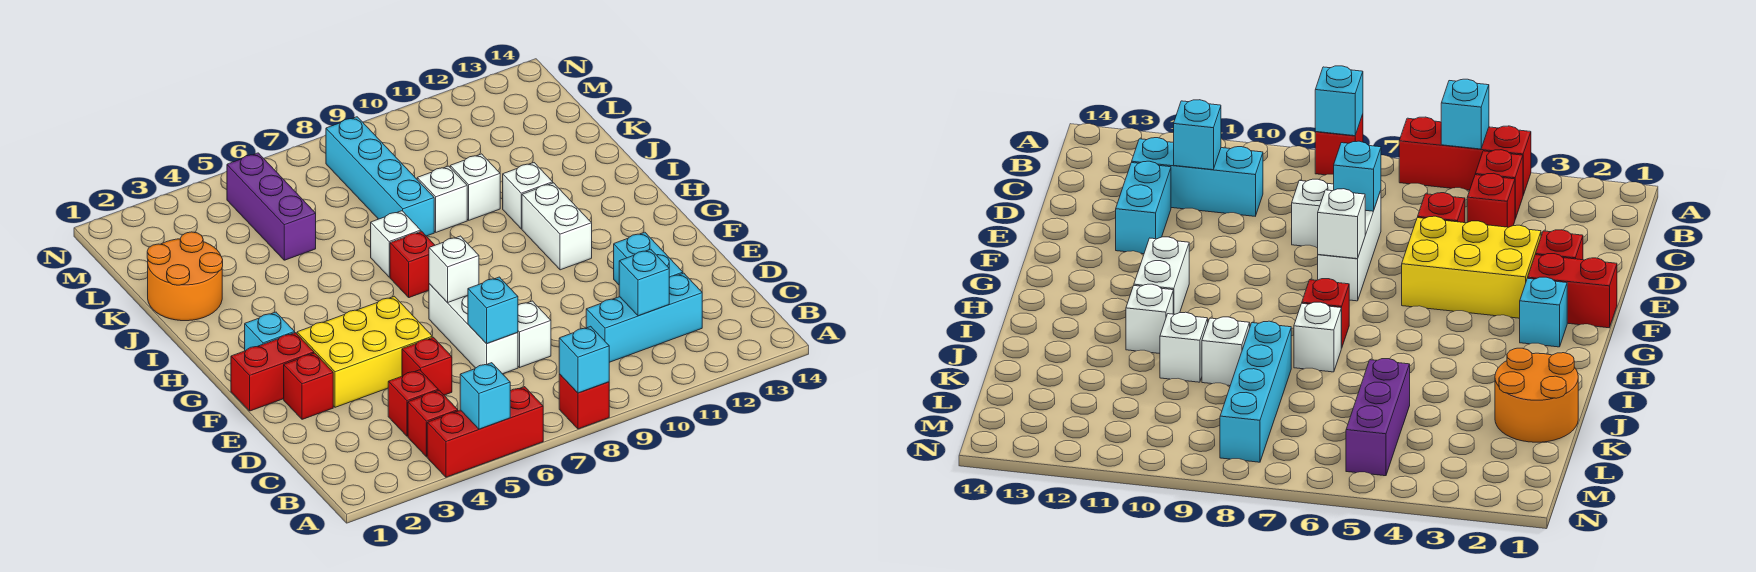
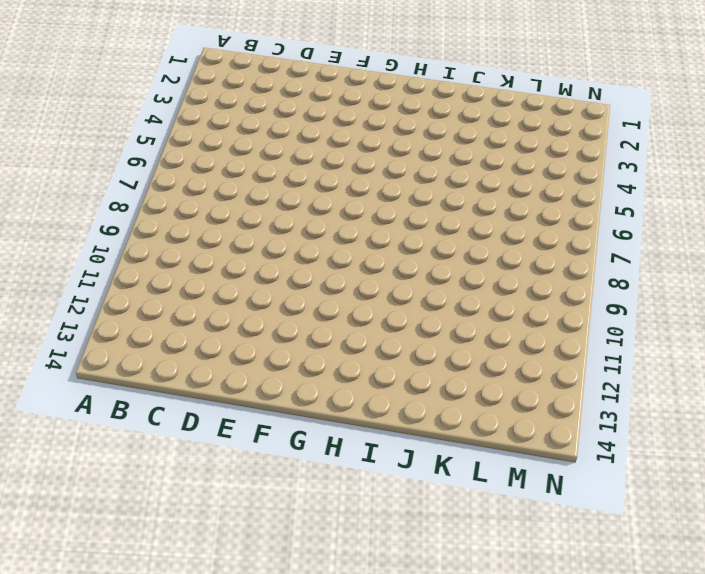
none -> red 1x3 brick [427,387,543,477]
none -> red 1x1 brick [559,374,609,429]
none -> red 1x1 brick [408,390,458,457]

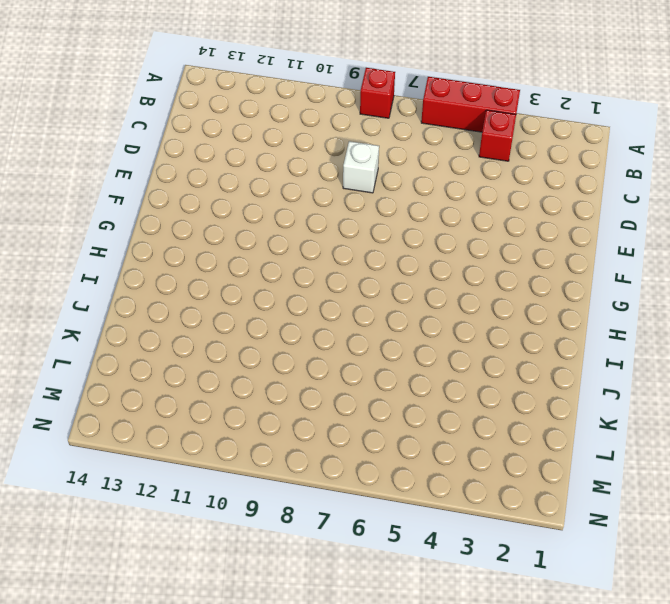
none -> red 1x1 brick [388,370,438,436]
none -> cyan 1x3 brick [586,273,702,362]
none -> red 1x1 brick [402,337,452,395]

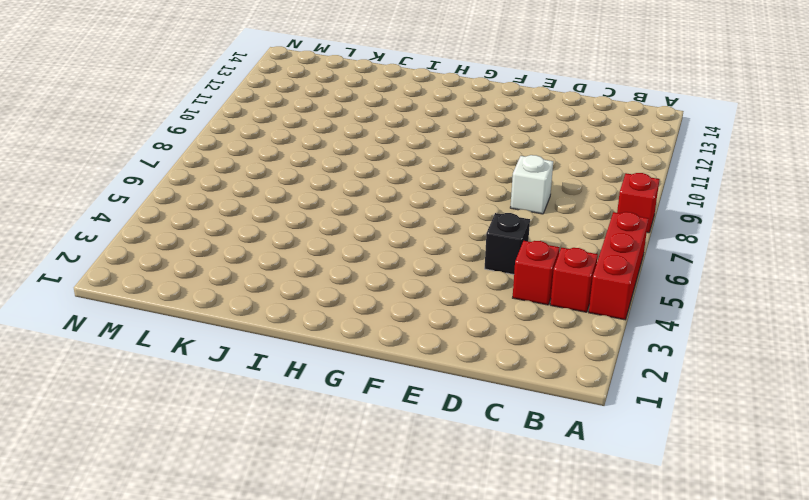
black 1x1 brick [485,213,530,274] -> red 1x1 brick [402,337,452,395]
none -> cyan 1x3 brick [586,273,702,362]
none -> white 1x3 brick [429,284,518,374]
none -> cyan 1x2 brick [614,232,683,285]

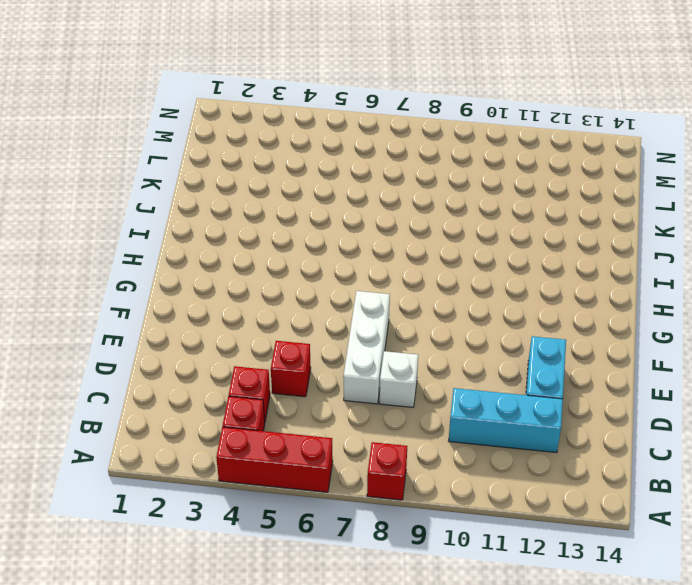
none -> red 1x1 brick [284,353,333,419]
none -> yellow 2x3 brick [297,296,432,407]
none -> red 1x2 brick [231,333,314,411]

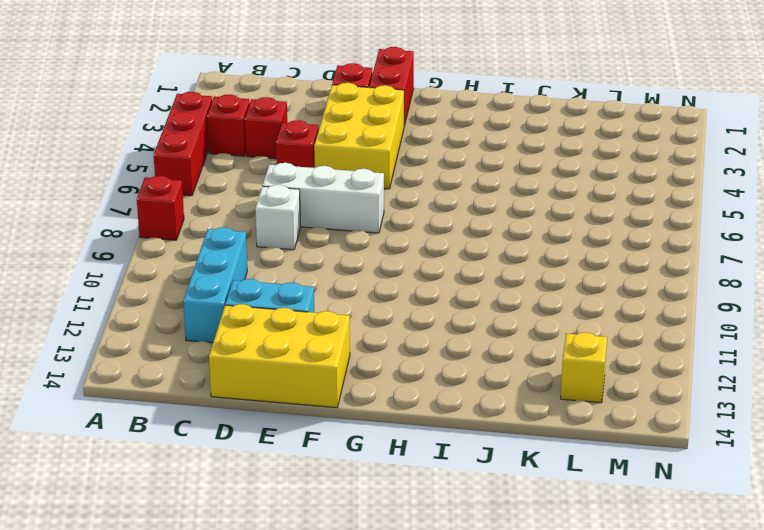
yellow 2x3 brick [209,304,350,408] -> none
yellow 1x1 brick [561,332,607,403] -> none
none -> cyan 1x1 brick [245,312,295,351]
none -> white 1x2 brick [522,183,592,270]
none -> red 1x1 brick [390,231,435,298]

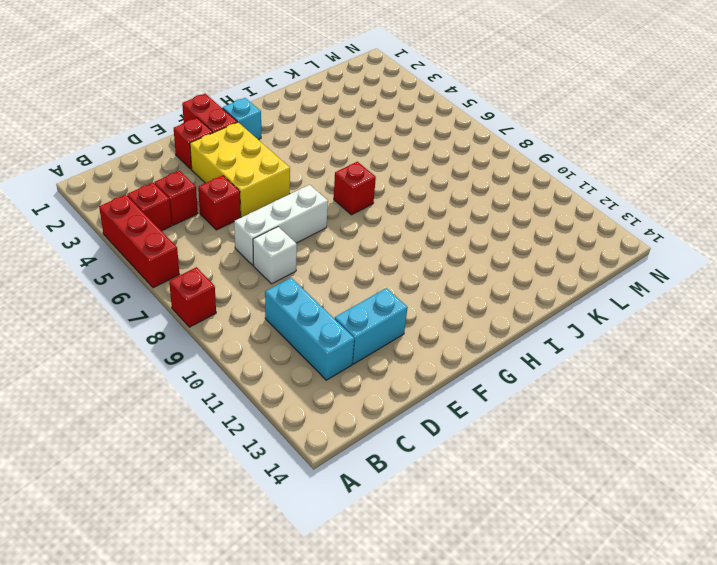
none -> white 1x2 brick [522,183,592,270]
none -> white 1x1 brick [371,211,421,277]
none -> white 1x1 brick [503,163,553,229]

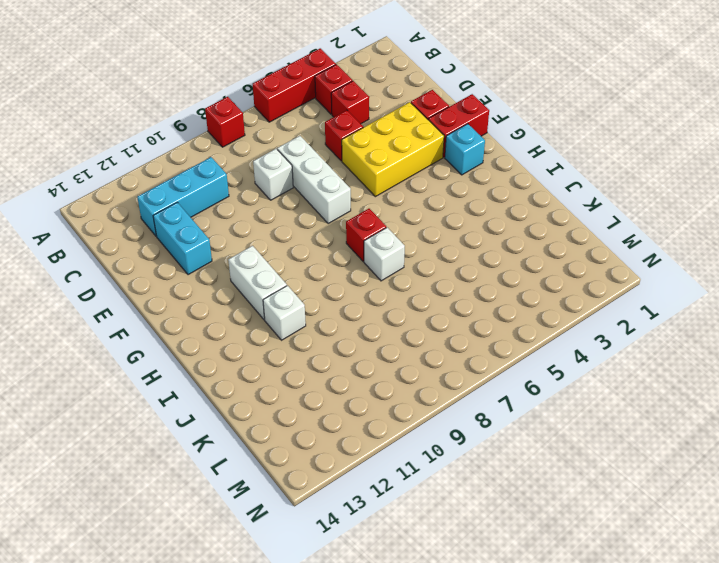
none -> orange 2x2 round brick [147,232,223,321]
none -> cyan 1x4 brick [326,117,434,236]
none -> white 1x1 brick [417,166,467,232]

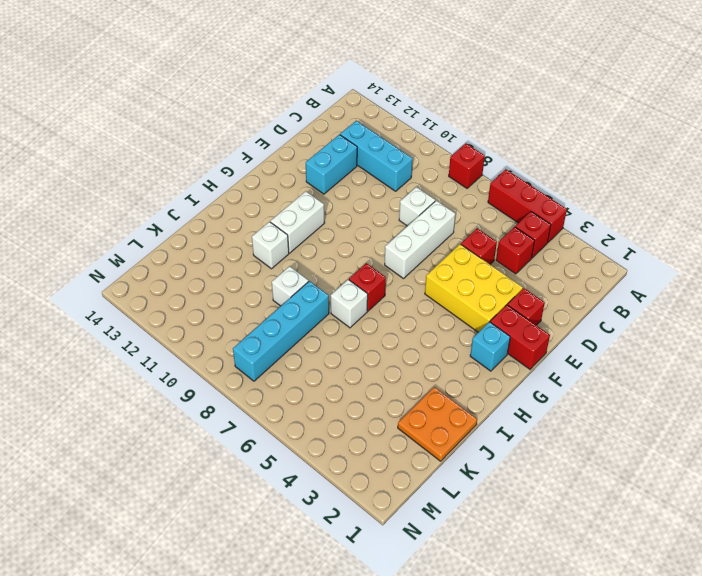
orange 2x2 plate [398,387,477,461] -> orange 2x2 round brick [147,232,223,321]
none -> white 1x1 brick [450,154,500,220]
none -> purple 1x3 brick [227,153,316,260]
none -> cyan 1x1 brick [460,363,510,429]

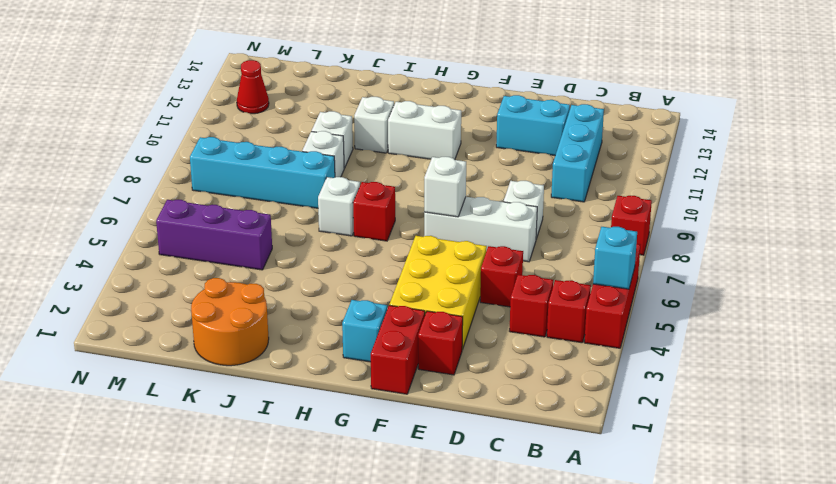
red 1x1 cone [237,60,269,114] -> none
none -> cyan 1x1 brick [559,326,609,393]
none -> cyan 1x1 brick [619,249,669,316]
none -> cyan 1x1 brick [468,277,518,344]

